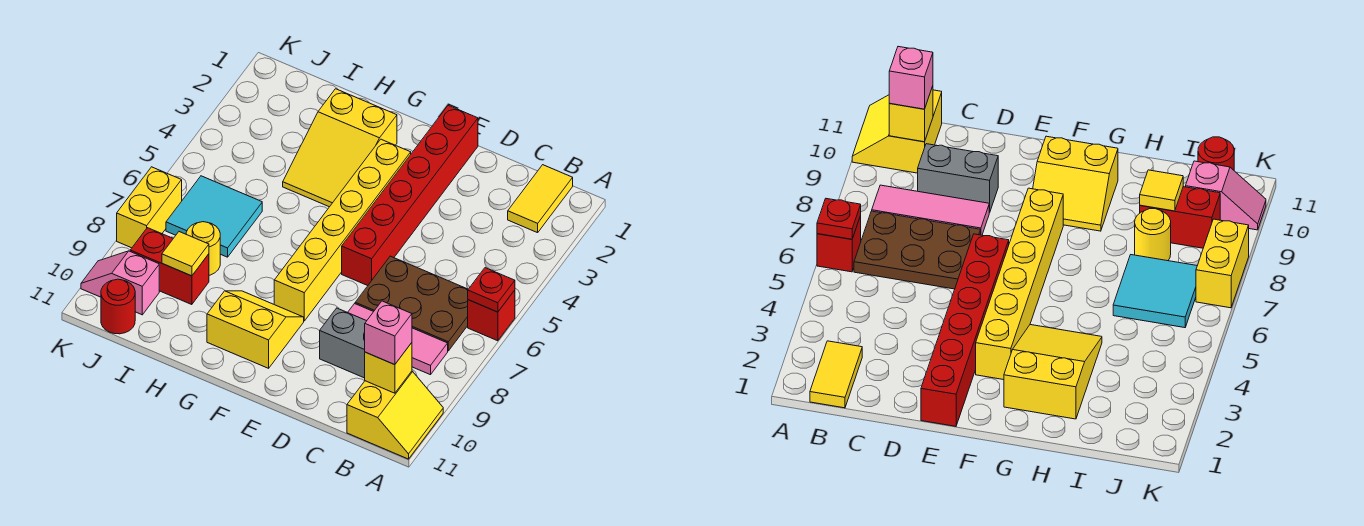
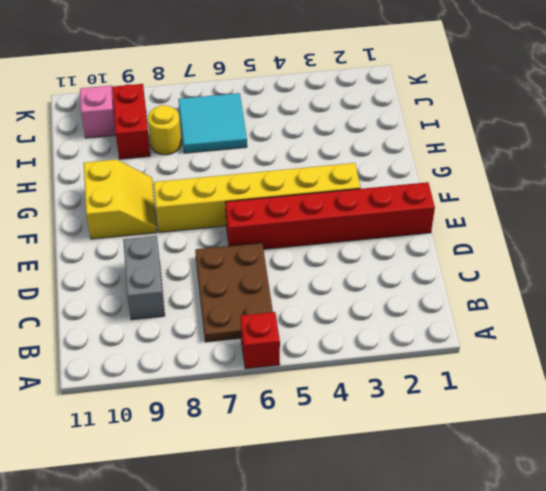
none -> yellow 2x2 slope [347,371,443,459]
none -> yellow 1x2 tile [508,165,573,233]
none -> pink 1x3 tile [348,304,448,375]

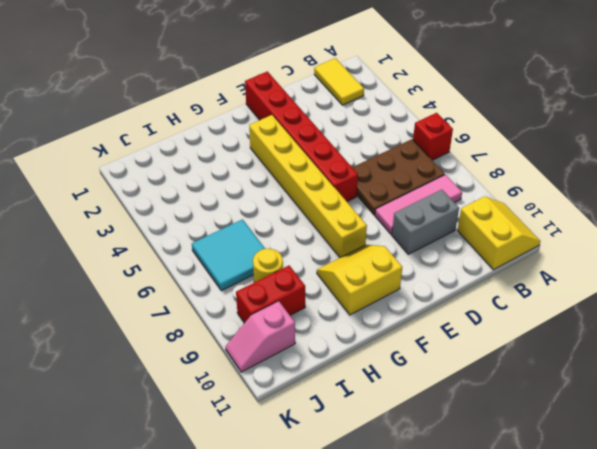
none -> yellow 2x3 slope [283,89,397,207]
none -> red 1x1 round brick [101,279,135,334]
none -> yellow 1x2 brick [117,167,182,248]

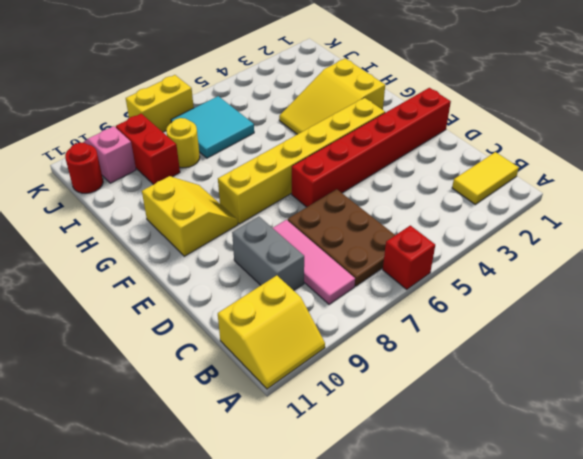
none -> red 1x1 plate [468,268,515,312]
none -> yellow 1x1 brick [365,343,412,393]
none -> yellow 1x1 tile [162,232,209,276]

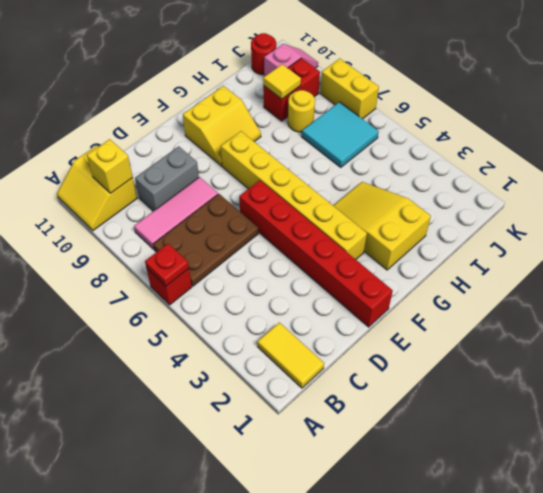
none -> pink 1x1 brick [365,301,412,365]

